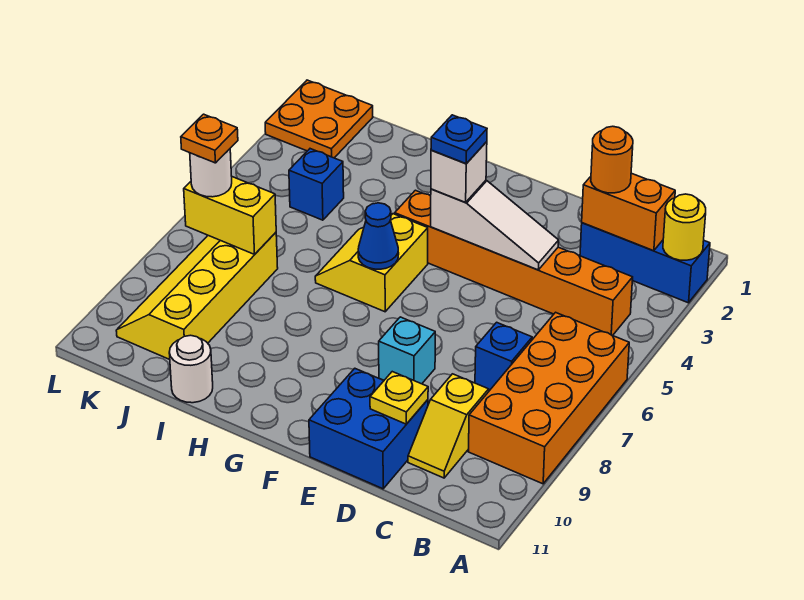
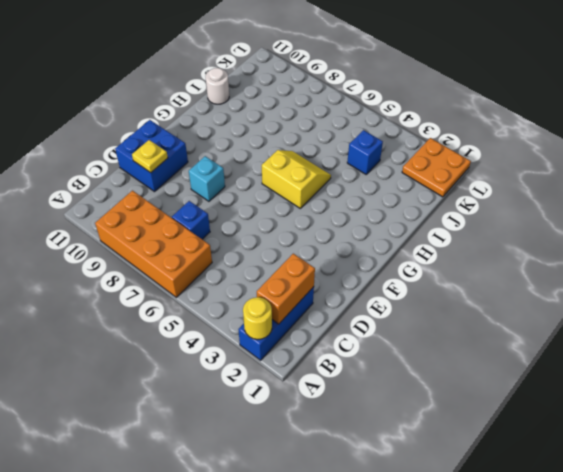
none -> orange 1x6 brick [395,190,633,336]
none -> yellow 1x2 slope [408,374,489,478]
none -> yellow 2x4 slope [116,232,278,360]

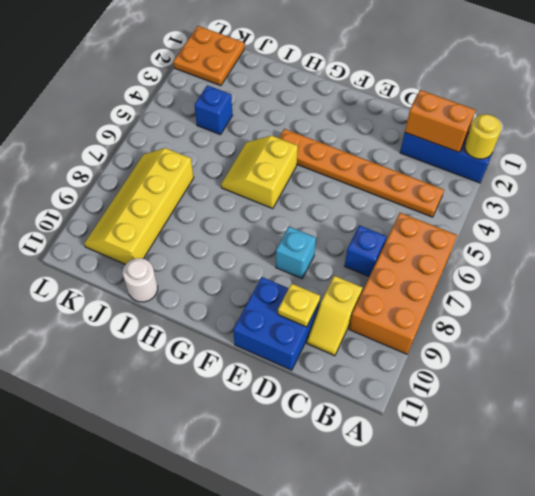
orange 1x6 plate [279,129,444,217] -> orange 1x6 brick [395,190,633,336]
none -> white 1x3 slope [431,180,559,270]
none -> blue 1x1 cone [358,203,399,269]
none -> yellow 1x2 brick [184,177,276,254]

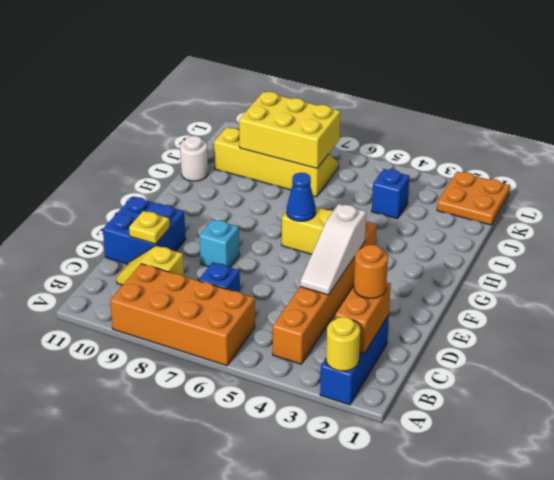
yellow 2x3 brick [239,92,340,168] -> yellow 1x2 brick [184,177,276,254]
none -> white 1x1 brick [431,142,487,202]
none -> white 1x1 round brick [190,149,232,197]
none -> blue 1x1 plate [431,115,487,164]

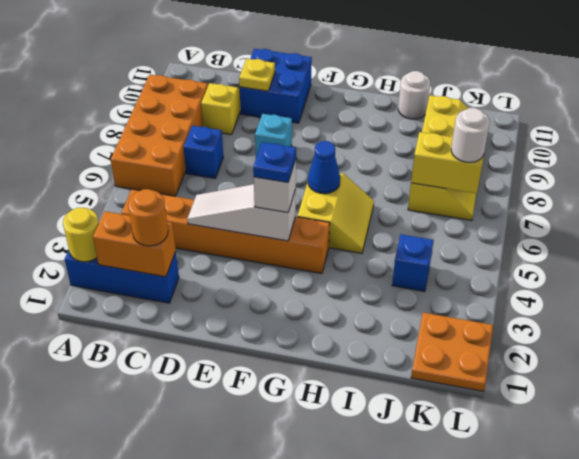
none -> orange 1x1 plate [181,114,238,163]

